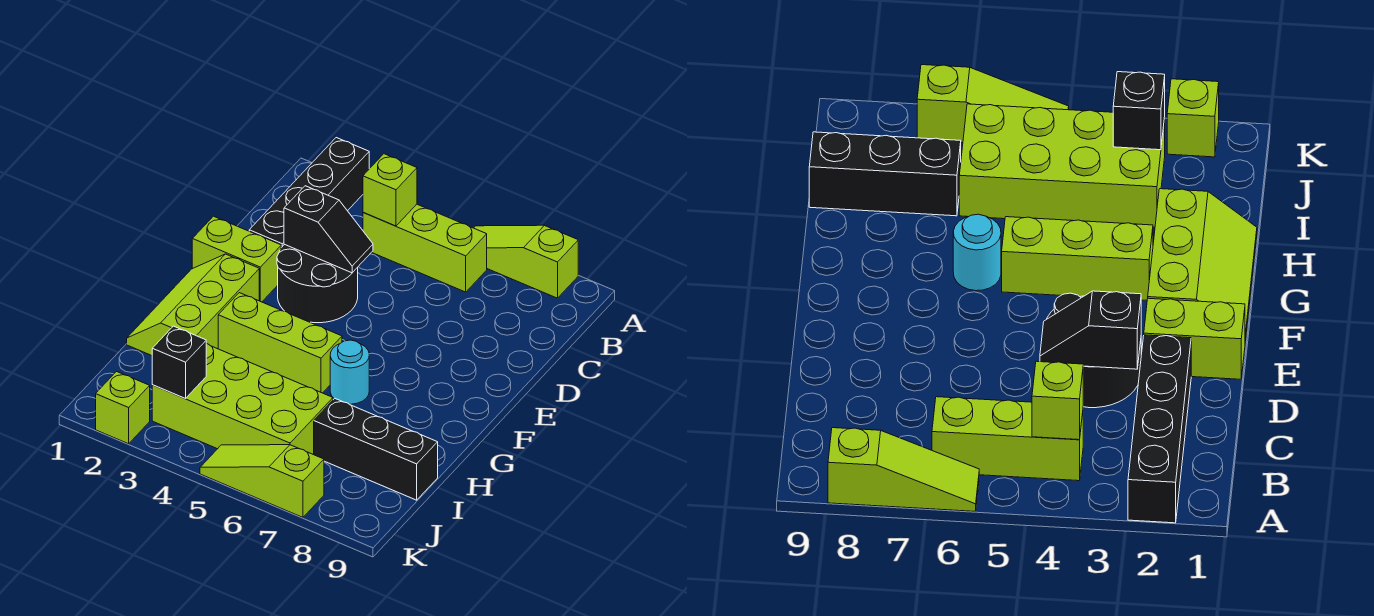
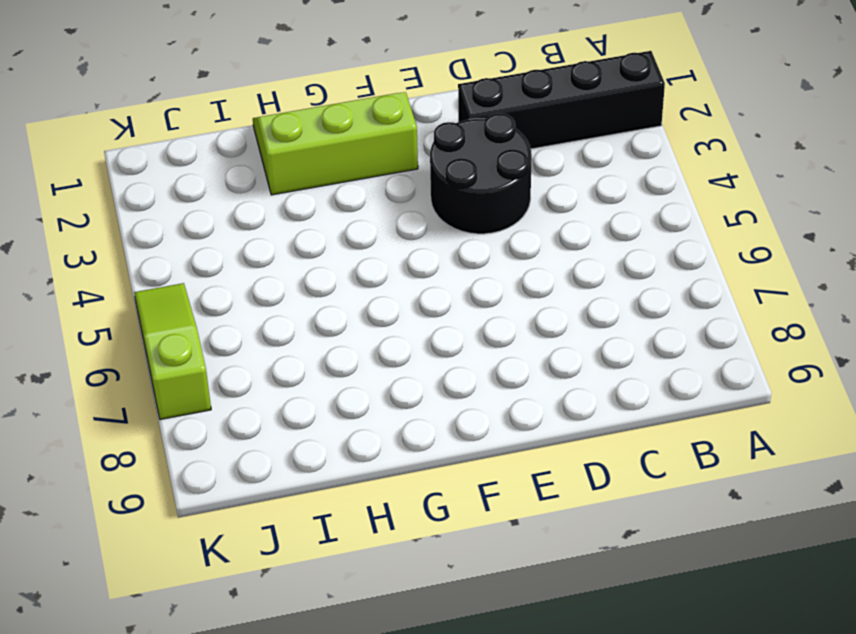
none -> lime 1x3 slope [474,225,578,298]
none -> lime 1x3 brick [363,204,487,292]
none -> lime 1x2 brick [192,216,281,302]

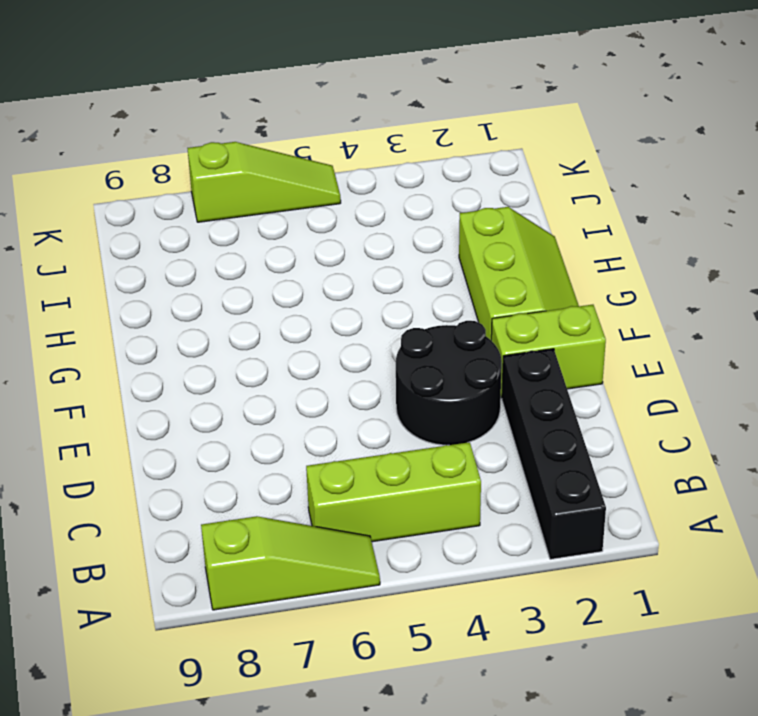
none -> lime 1x3 brick [218,293,342,393]
none -> cyan 1x1 round brick [330,340,369,404]
none -> lime 2x4 brick [152,344,333,455]

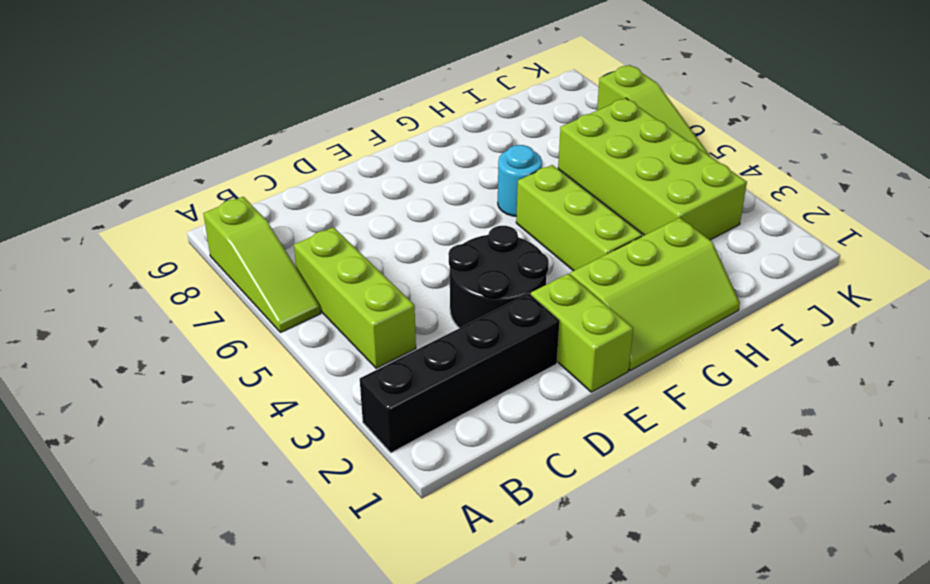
none -> black 1x3 brick [314,398,438,500]
none -> lime 1x1 brick [96,372,150,444]
none -> lime 1x1 brick [363,154,417,226]

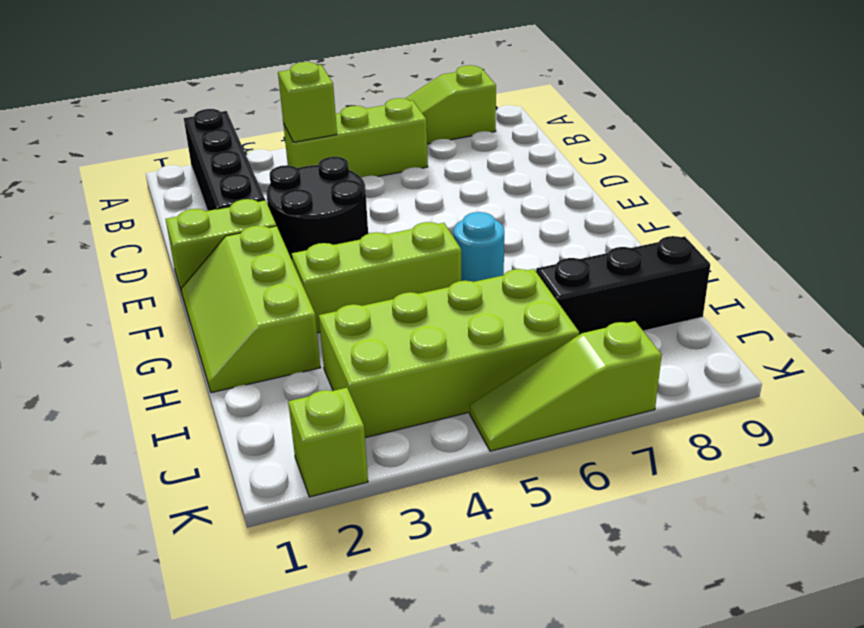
none -> black 1x2 slope [284,186,373,273]
none -> black 1x1 brick [152,326,206,398]

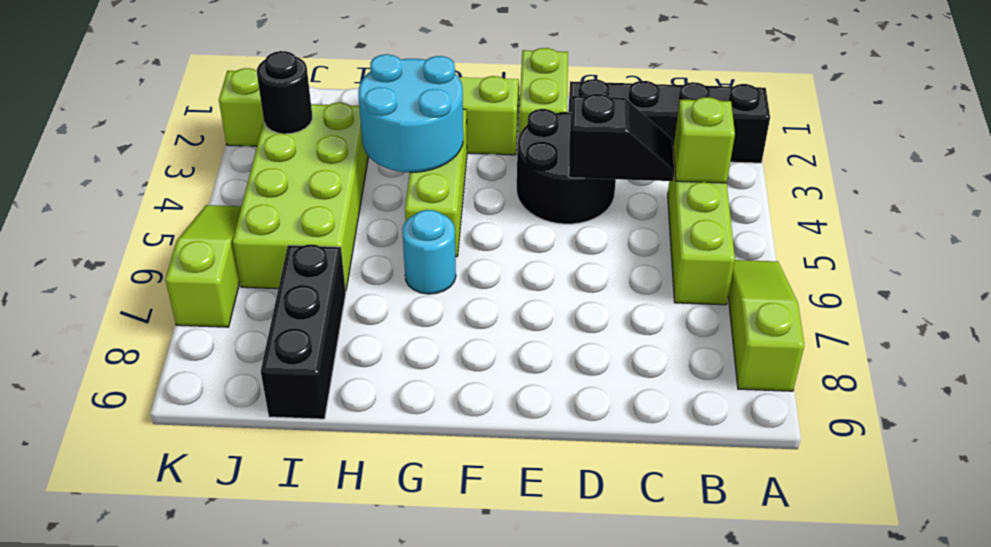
black 1x2 slope [569,94,674,181] -> black 1x2 slope turned to [284,186,373,273]
cyan 2x2 round brick [358,54,463,172] -> none
black 1x1 round brick [257,51,312,134] -> black 1x1 brick [152,326,206,398]

